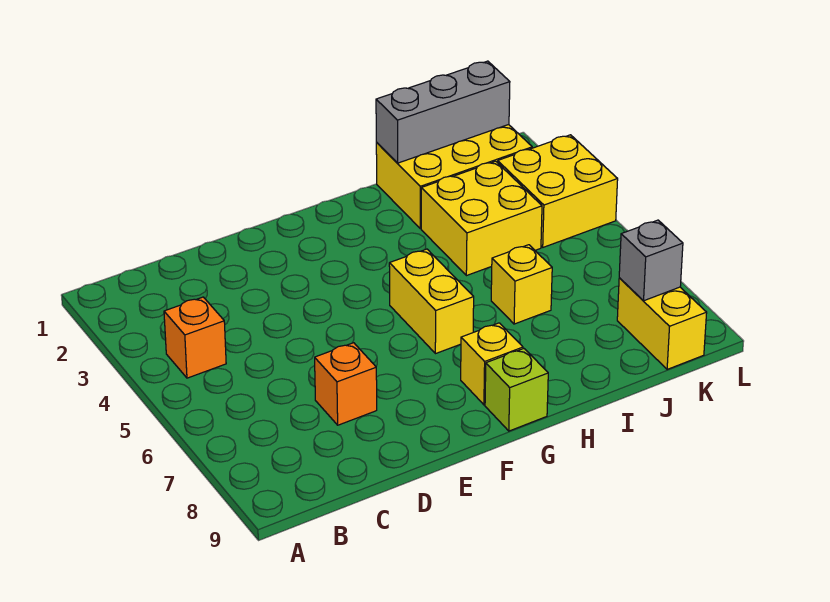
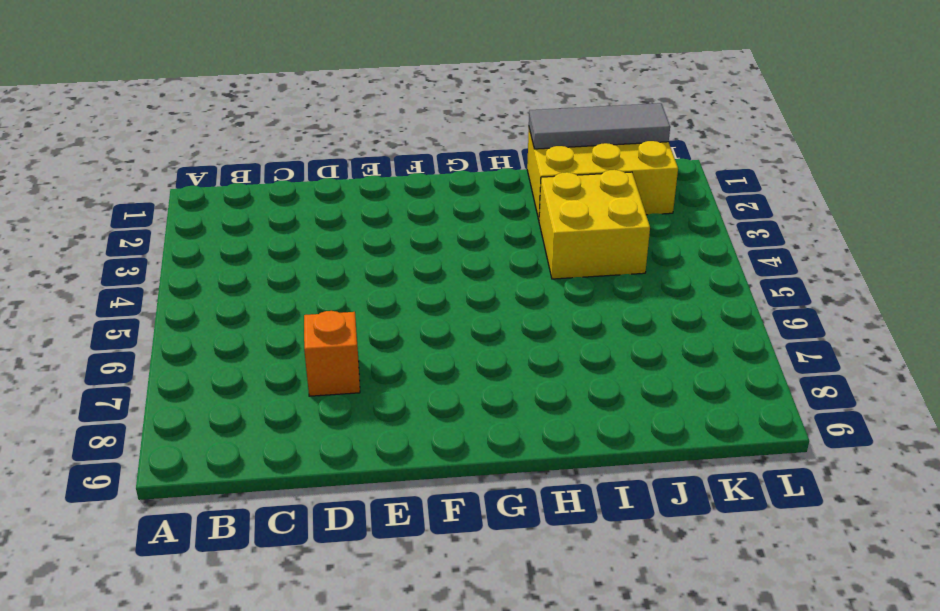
grey 1x3 tile [529,103,670,149] -> grey 1x3 brick [376,61,510,163]
none -> orange 1x1 brick [164,297,226,378]
none -> yellow 1x2 brick [389,249,474,354]
none -> yellow 1x1 brick [461,323,523,405]

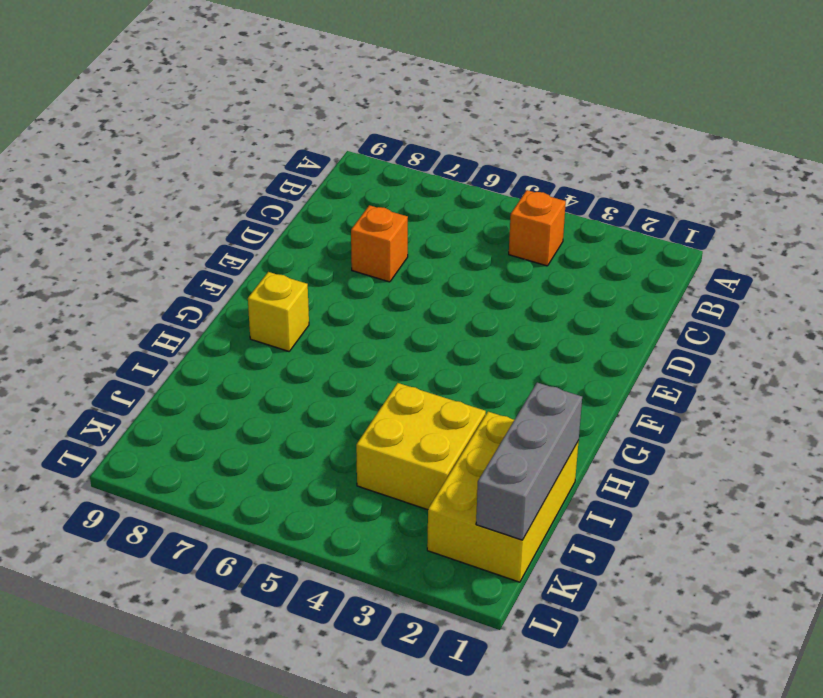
none -> yellow 1x2 brick [389,249,474,354]
none -> lime 1x1 brick [485,349,548,431]
none -> yellow 1x1 brick [491,245,552,324]

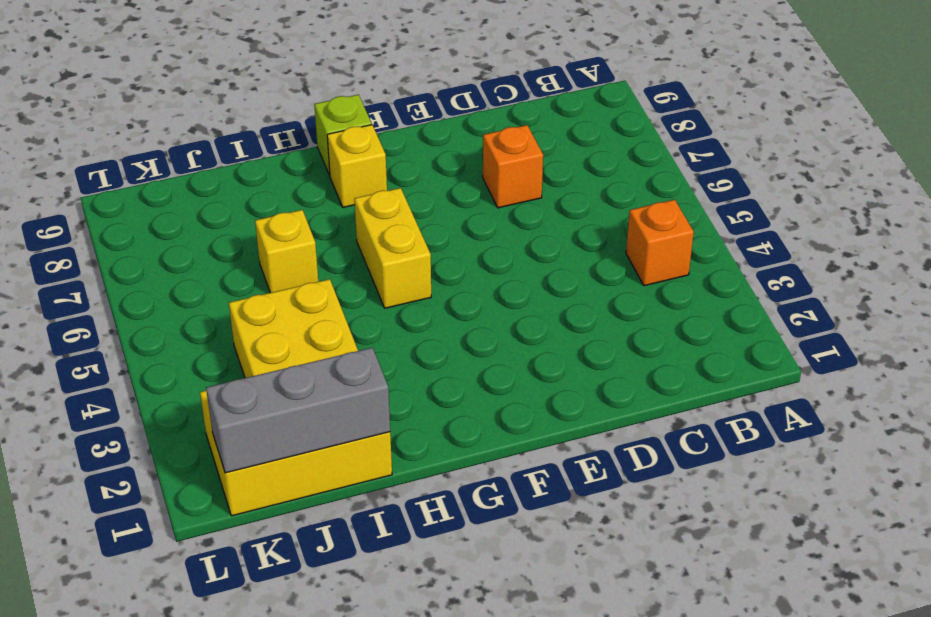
none -> yellow 2x2 brick [498,135,618,247]
none -> yellow 1x2 brick [617,278,707,369]
none -> grey 1x1 brick [619,220,683,301]

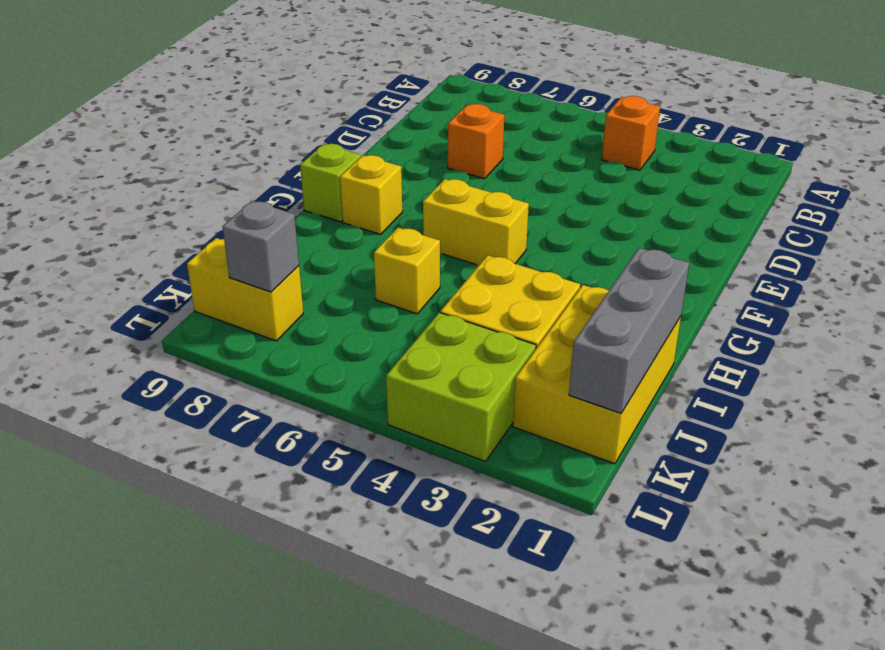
lime 2x2 brick [386,313,536,461] -> yellow 2x2 brick [498,135,618,247]

